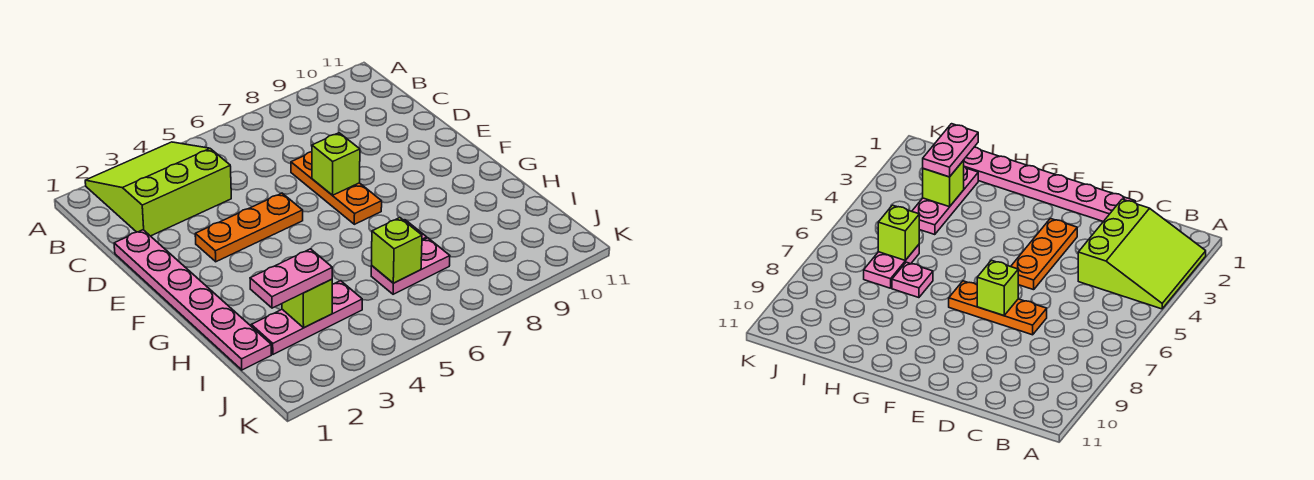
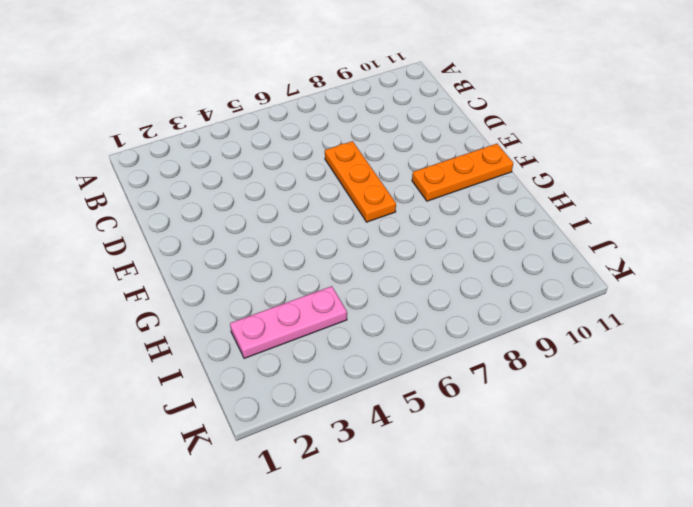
orange 1x3 plate [412,144,513,201] -> orange 1x3 plate moved to [195,193,303,262]
none -> lime 3x3 slope [85,142,231,236]
none -> pink 1x6 plate [114,230,271,370]

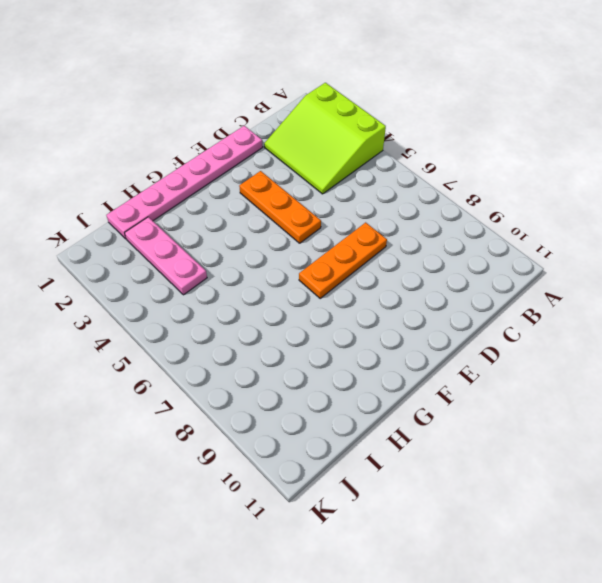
lime 3x3 slope [264,83,386,194] -> lime 3x3 slope turned to [85,142,231,236]
none -> pink 1x1 plate [892,262,933,298]
none -> pink 1x2 plate [371,238,450,294]

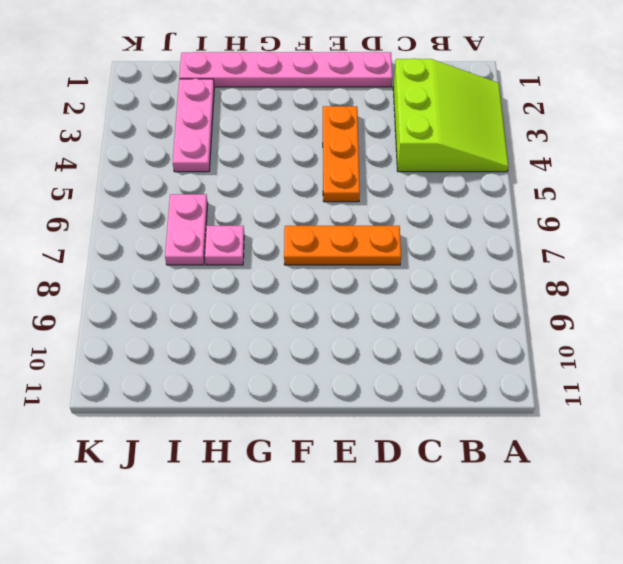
none -> lime 1x1 brick [312,133,360,195]
none -> lime 1x1 brick [282,279,332,328]

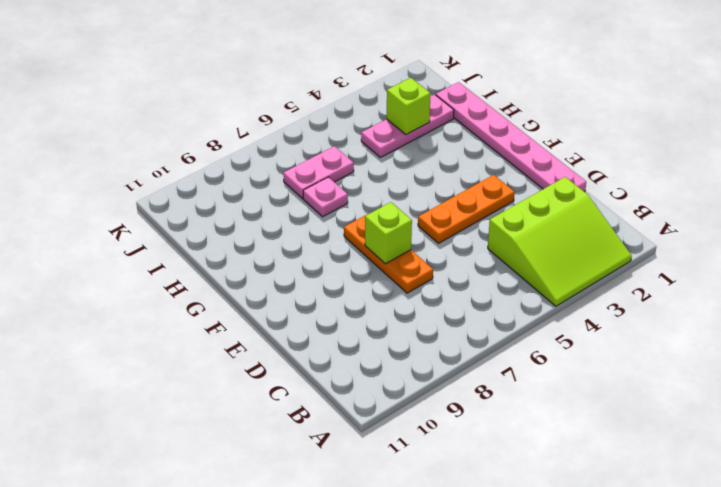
none -> lime 1x1 brick [372,218,422,283]
none -> pink 1x2 plate [250,249,332,308]

